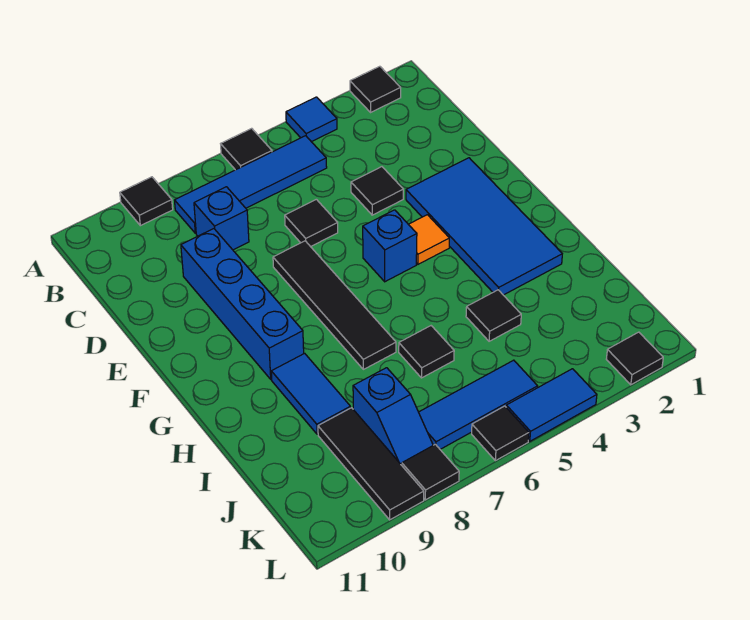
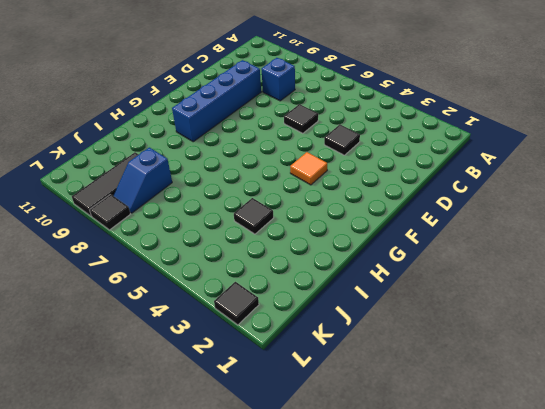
none -> black 1x1 tile [350,66,401,112]
none -> blue 1x1 tile [286,97,337,142]
none -> black 1x1 tile [221,128,272,170]

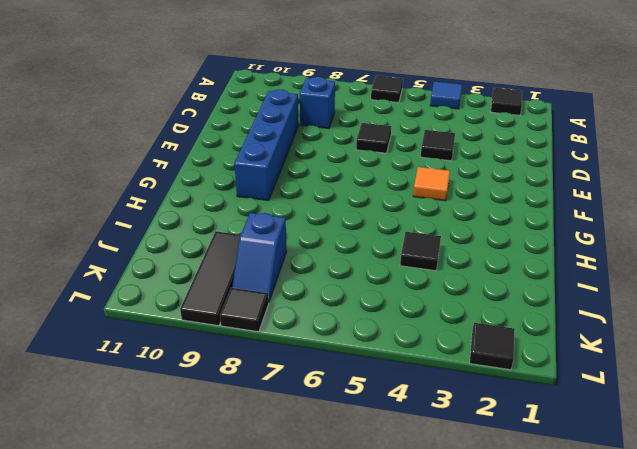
none -> black 1x1 tile [120,177,173,226]
none -> blue 1x4 tile [175,136,327,233]
none -> blue 2x4 tile [406,158,562,295]

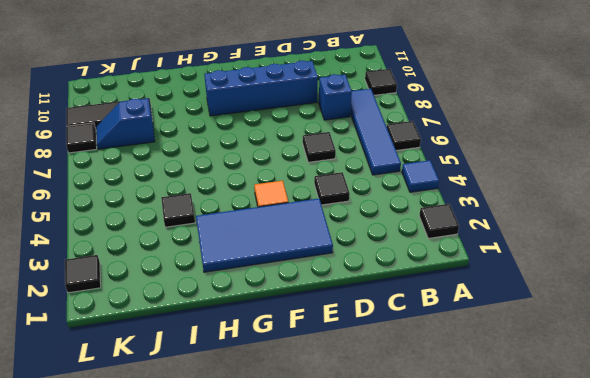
none -> black 1x4 tile [273,241,396,369]
none -> blue 1x1 brick [363,210,417,282]
none -> blue 1x2 tile [271,353,351,434]

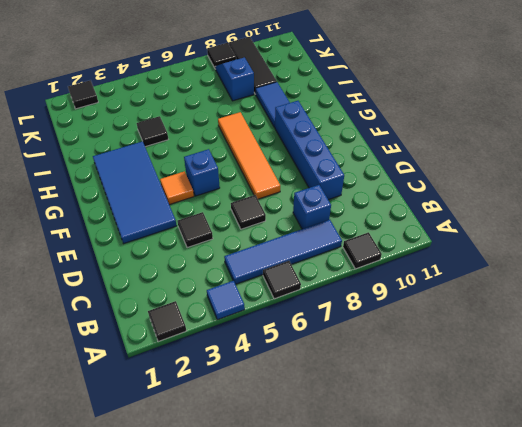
orange 1x4 tile [218,112,280,199] -> black 1x4 tile [273,241,396,369]
none -> black 1x1 tile [399,326,454,378]
none -> blue 1x3 tile [419,360,538,449]
none -> blue 1x2 tile [506,369,597,441]

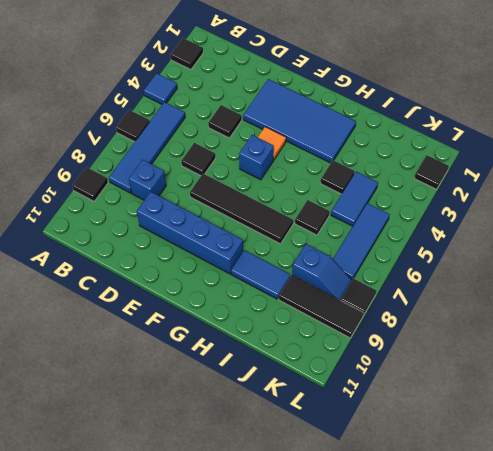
blue 1x2 tile [331,172,378,226] -> blue 1x2 tile moved to [506,369,597,441]
none -> black 1x1 tile [472,406,529,461]

